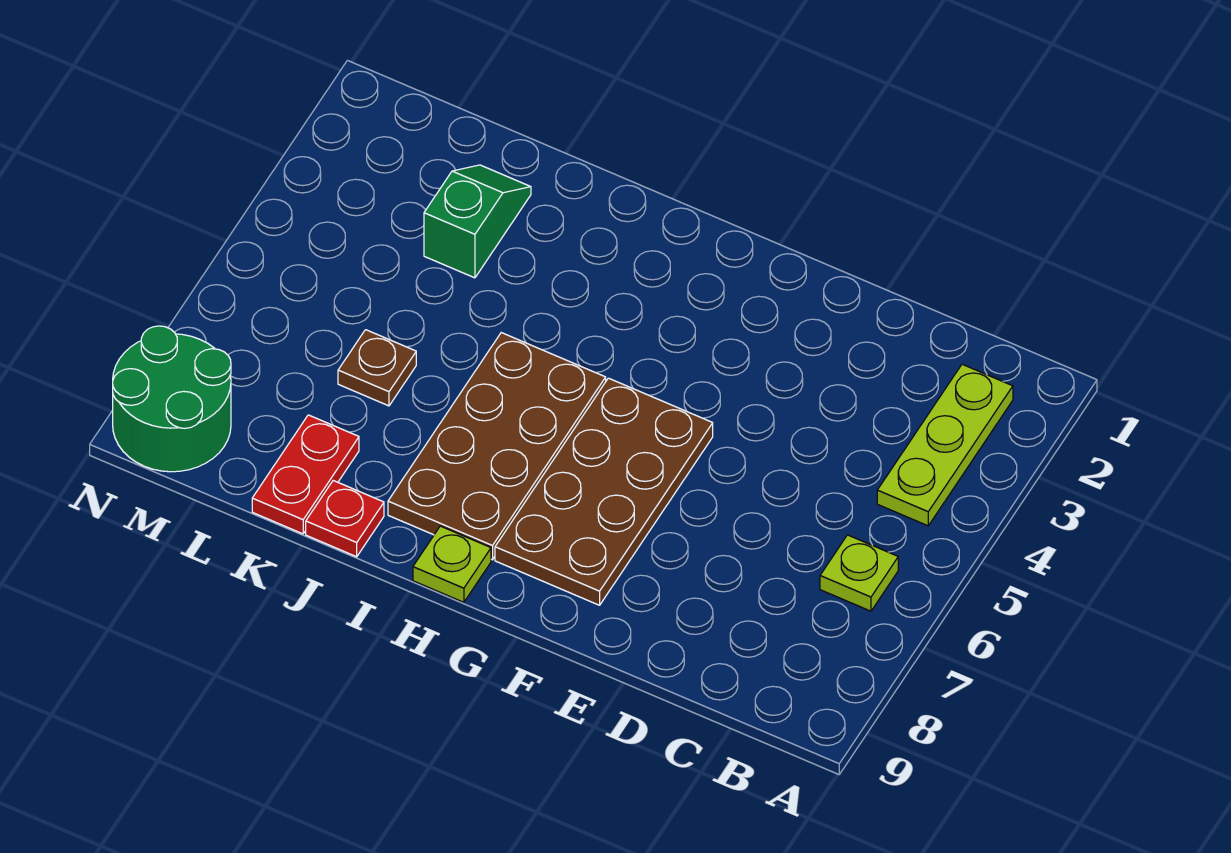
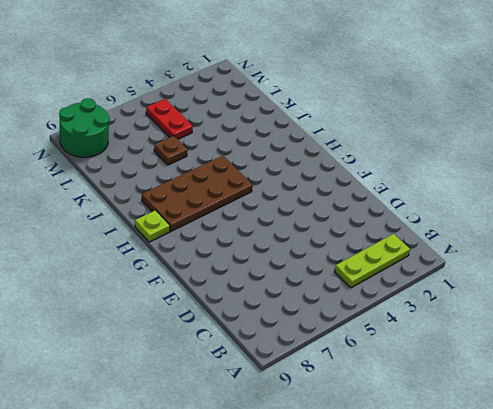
red 1x2 plate [146,99,193,139] -> red 1x2 plate turned to [252,415,359,534]
none -> lime 1x1 plate [820,535,898,611]
none -> brown 2x4 plate [495,378,713,605]

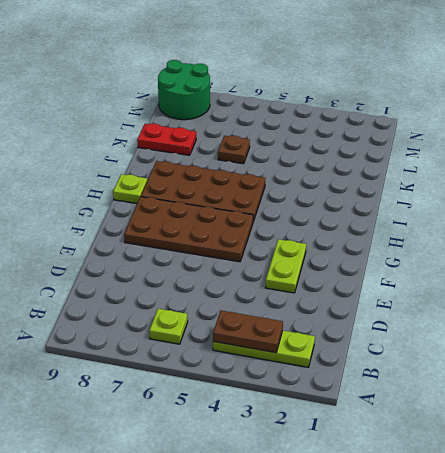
brown 1x2 plate [213,311,283,353] -> none
lime 1x2 plate [266,239,306,293] -> none
none -> red 1x1 plate [306,481,384,557]
none -> green 1x2 slope [424,165,531,278]

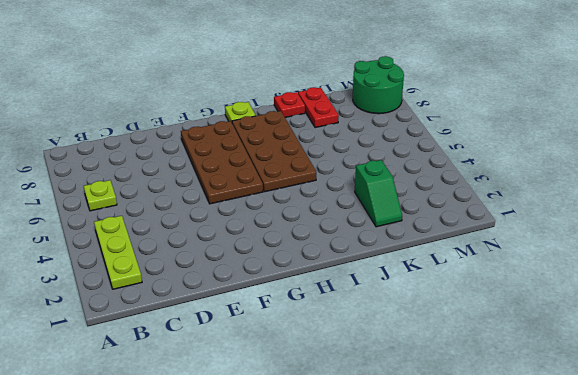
none -> brown 1x1 plate [338,330,416,406]

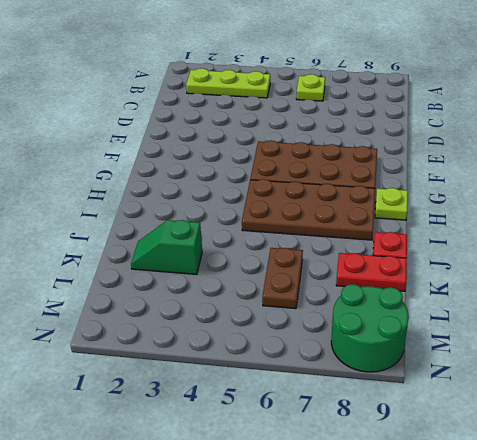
brown 1x2 plate [262,248,303,309] -> brown 1x1 plate [338,330,416,406]

